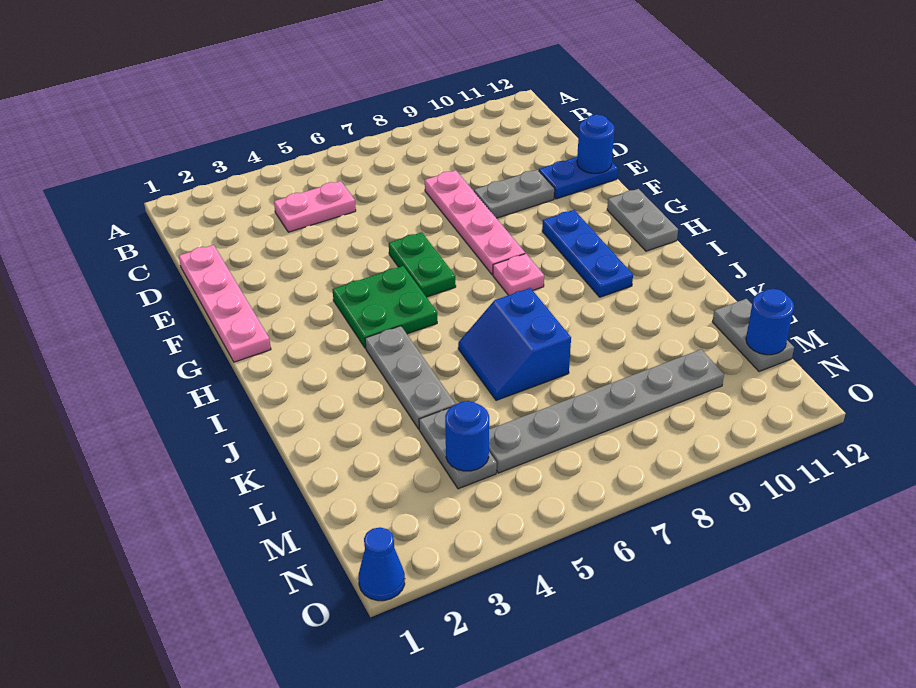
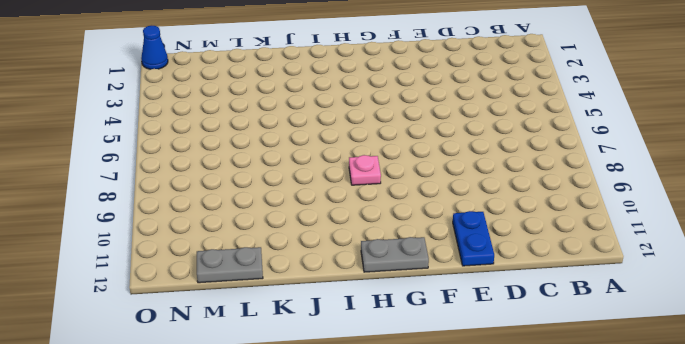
none -> pink 1x2 plate [274,181,356,232]
none -> pink 1x4 plate [179,245,271,362]
none -> pink 1x4 plate [425,170,525,275]

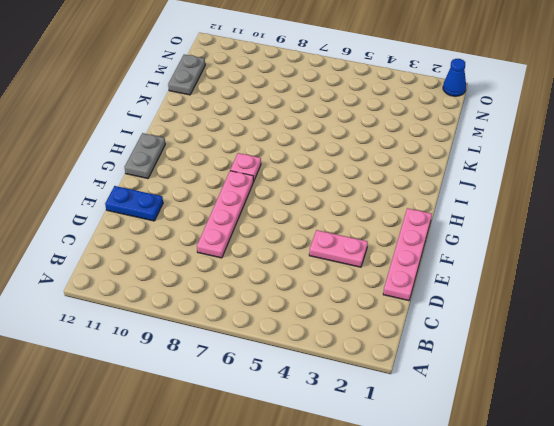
pink 1x2 plate [309,230,368,267] -> pink 1x2 plate moved to [274,181,356,232]
none -> grey 1x2 plate [474,170,555,218]
none -> green 1x2 plate [389,232,456,297]
none -> green 2x2 plate [332,266,437,348]

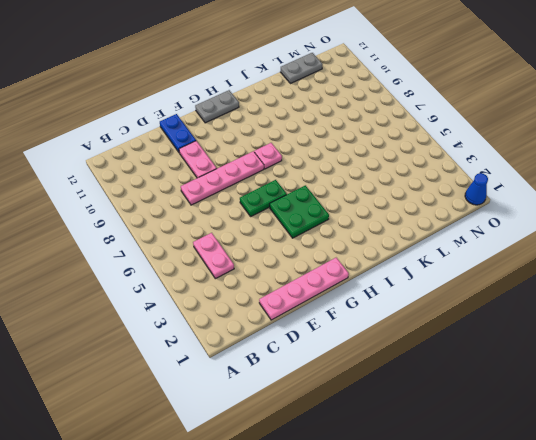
pink 1x2 plate [179,141,217,178] -> grey 1x2 plate [474,170,555,218]
none -> blue 1x3 plate [542,210,633,297]
none -> grey 1x3 plate [365,326,456,429]
none -> blue 2x2 slope [458,288,571,401]

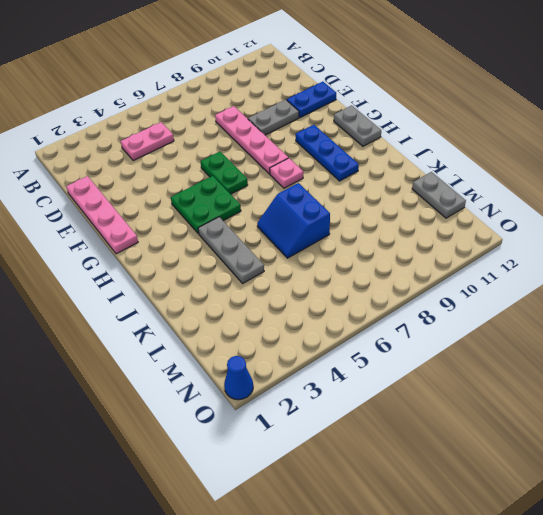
none -> grey 1x2 plate [419,408,497,489]
none -> grey 1x6 plate [489,349,724,473]
none -> blue 1x1 round brick [577,114,614,173]

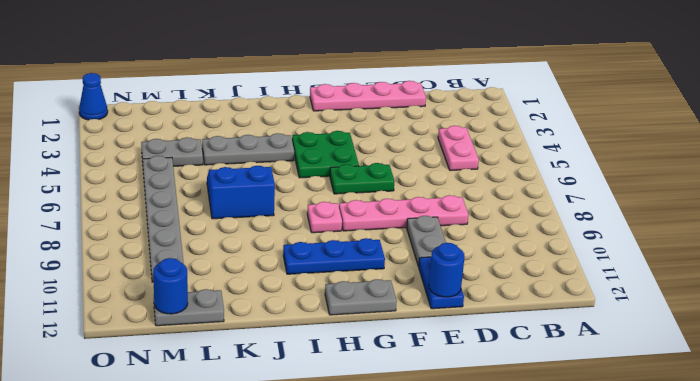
none -> blue 1x1 round brick [445,401,489,471]

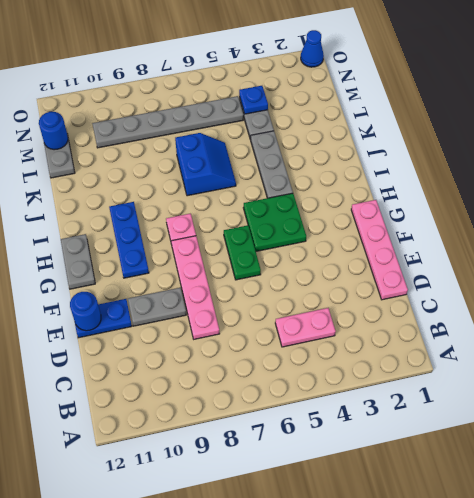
blue 1x1 plate [239,86,268,114] -> blue 1x1 round brick [445,401,489,471]

